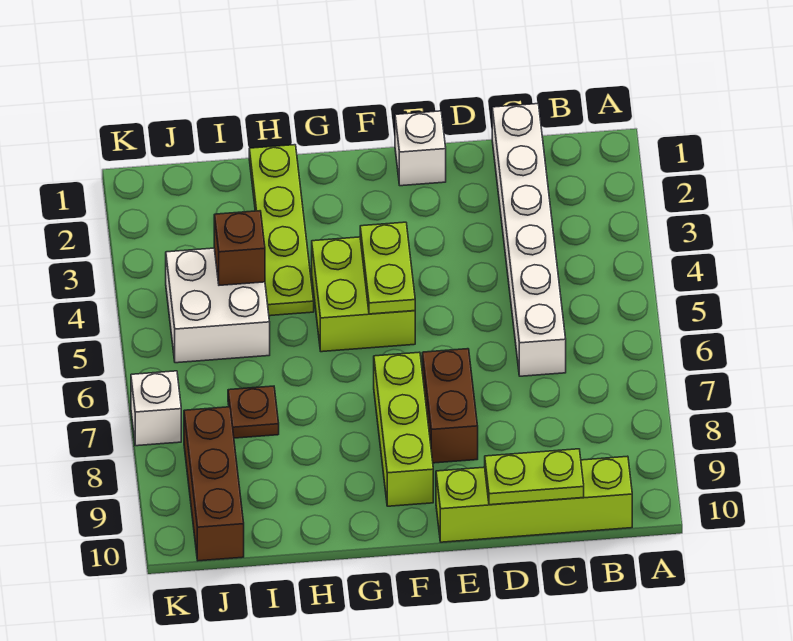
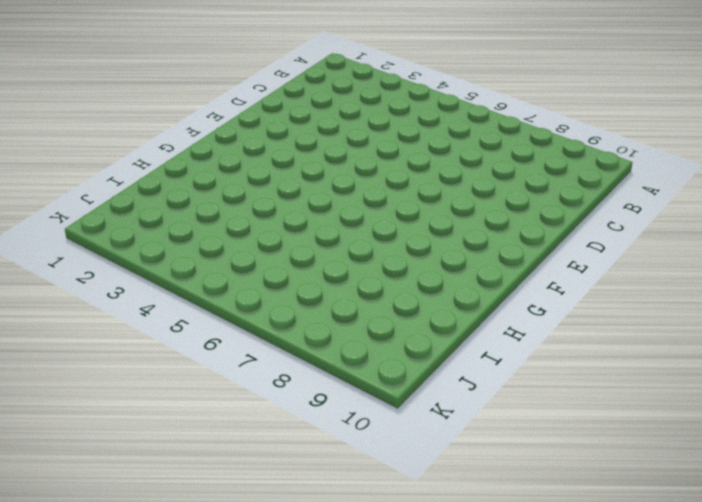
none -> lime 1x4 brick [436,456,632,542]
none -> white 1x6 brick [492,104,566,376]
none -> white 1x1 brick [395,111,446,186]

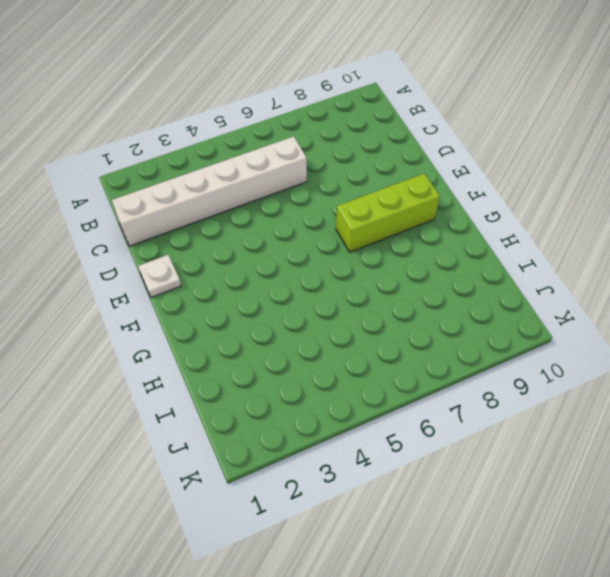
white 1x1 plate [138,255,181,298] -> white 1x1 brick [395,111,446,186]
none -> lime 1x4 brick [436,456,632,542]
none -> brown 1x2 brick [422,349,478,463]
none -> lime 2x2 brick [312,237,415,352]

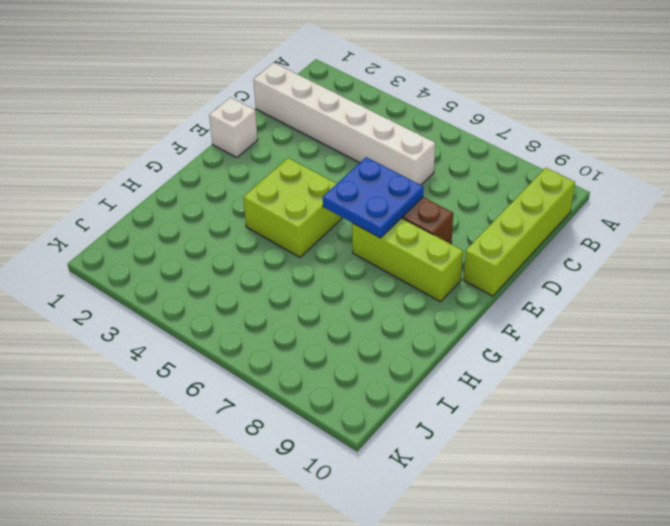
blue 2x2 plate [323,157,424,238] -> none
none -> lime 1x4 plate [249,145,314,316]
none -> white 2x2 brick [166,248,270,363]
none -> brown 1x1 plate [228,386,279,438]

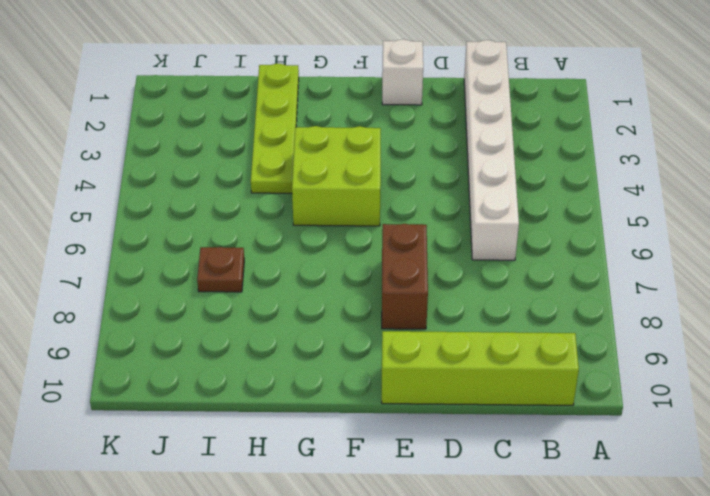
none -> lime 1x3 brick [374,352,433,506]
none -> white 2x2 brick [166,248,270,363]
none -> brown 1x3 brick [184,407,244,561]

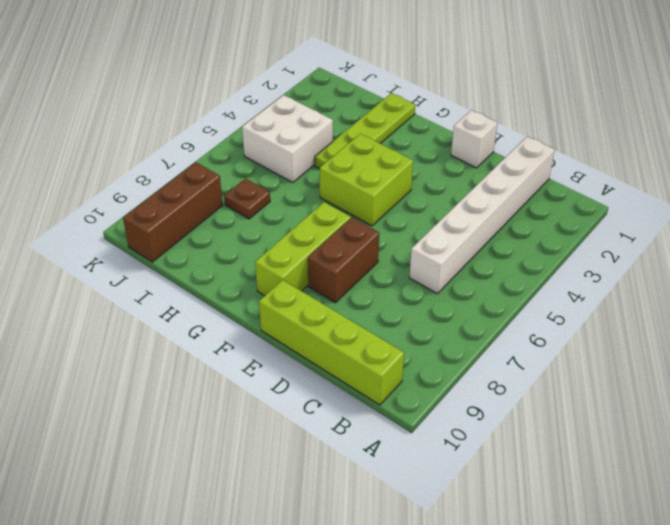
none -> white 1x1 brick [131,371,181,446]
none -> lime 1x2 plate [485,449,584,505]
none -> lime 1x2 plate [360,222,415,314]

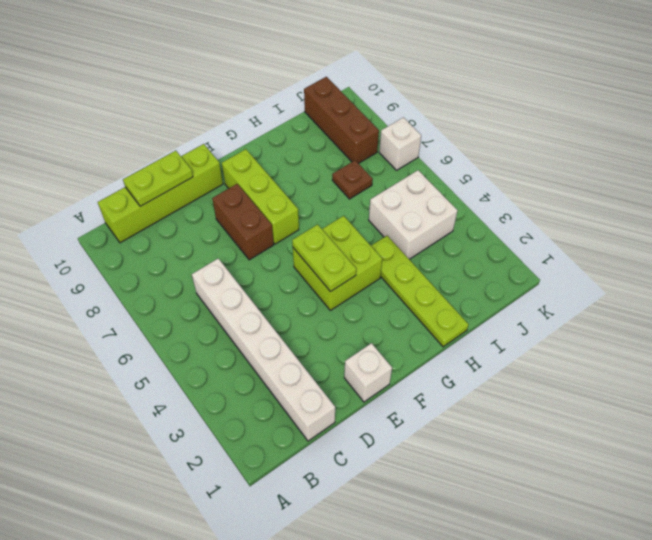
none -> brown 1x1 brick [214,211,265,285]

